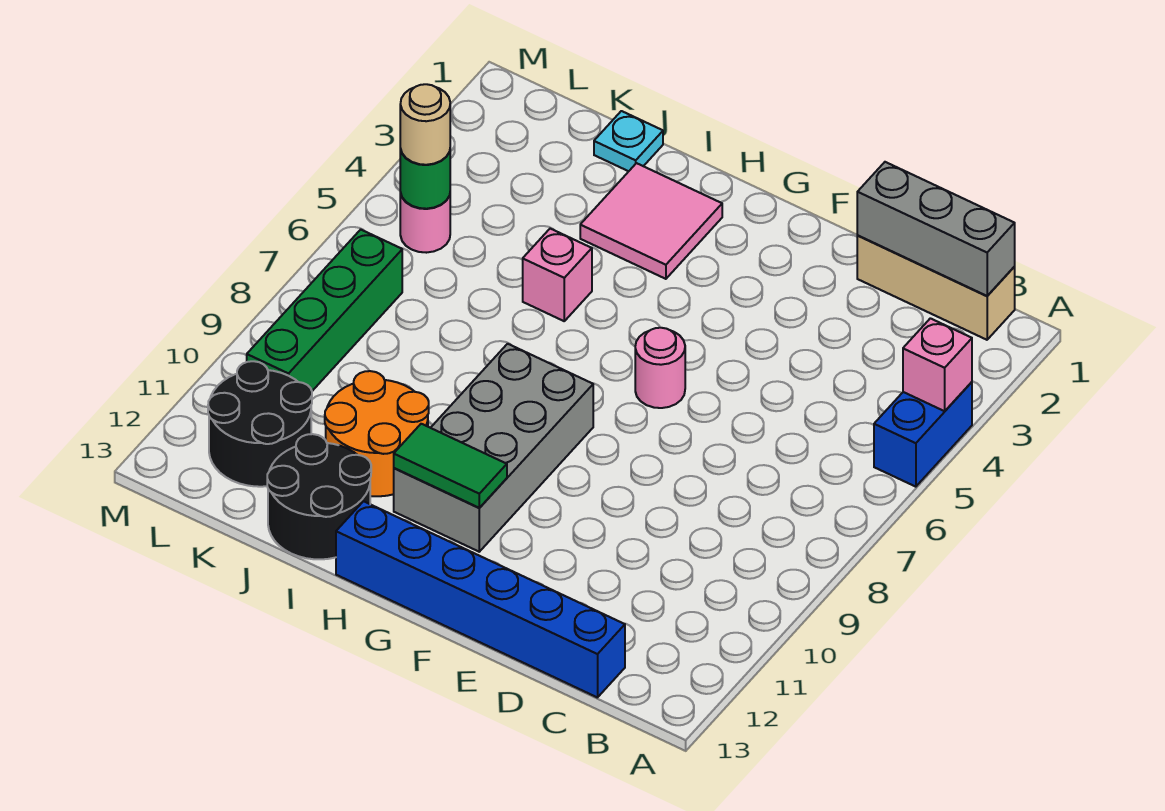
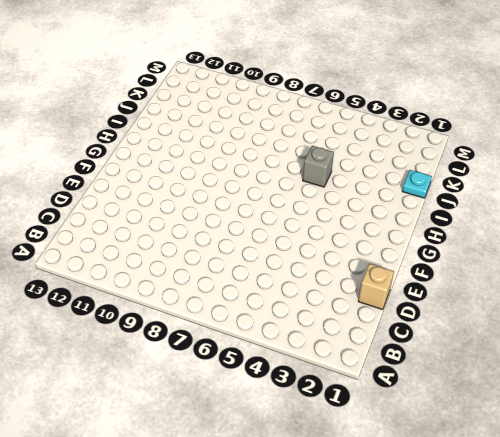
tan 1x1 brick [358,264,394,310] -> tan 1x3 brick [857,236,1015,340]
grey 1x1 brick [303,146,334,187] -> pink 1x1 brick [523,229,592,321]
none -> blue 1x2 brick [874,382,972,487]
none -> blue 1x6 brick [336,501,625,698]
none -> pink 1x1 round brick [635,328,685,408]

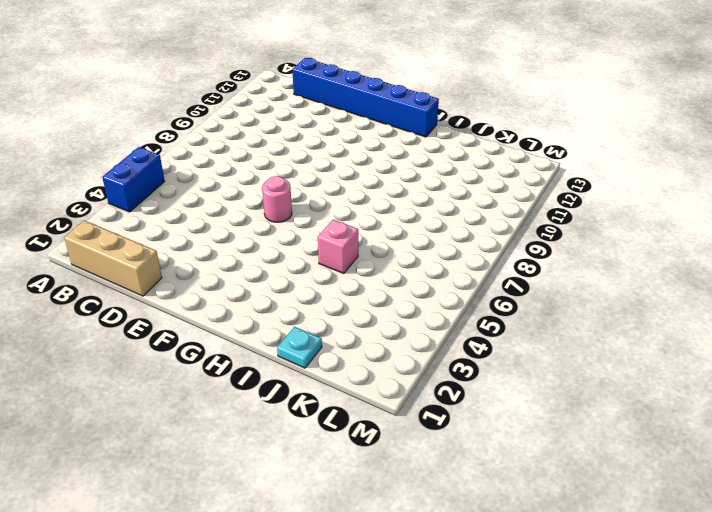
none -> grey 2x4 brick [394,344,593,552]
none -> pink 2x2 tile [580,163,722,279]
none -> orange 2x2 round brick [325,371,429,496]

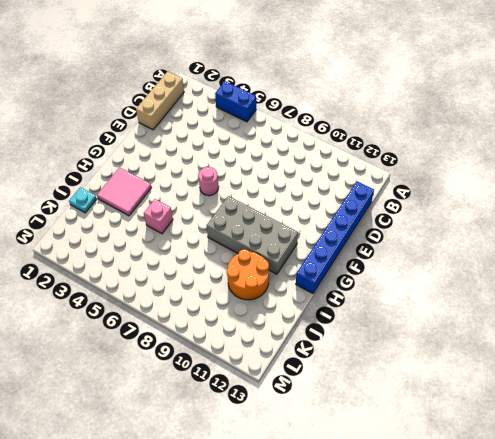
none -> black 2x2 round brick [267,434,371,559]
none -> black 2x2 round brick [208,361,312,487]
none -> pink 1x1 round brick [400,193,450,253]

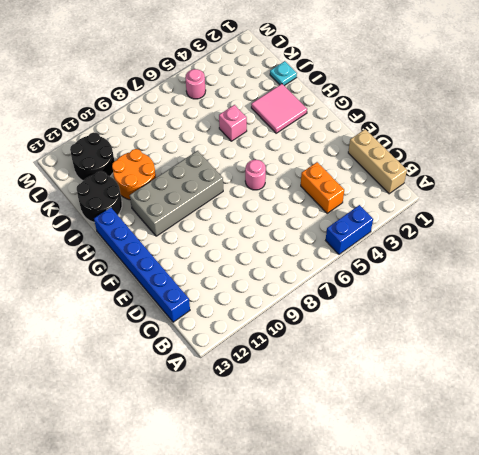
orange 1x2 brick [301,162,344,213] -> none
none -> green 1x4 brick [247,230,402,391]
none -> pink 1x1 brick [903,318,972,411]
none -> grey 1x3 brick [857,162,1015,296]

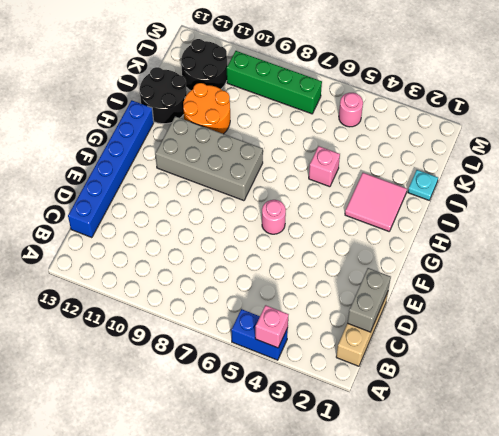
grey 1x2 brick [348,268,391,332] -> grey 1x3 brick [857,162,1015,296]
none -> green 1x2 tile [394,424,507,508]
none -> green 1x1 round brick [400,149,450,209]
none -> tan 1x1 round brick [400,84,450,165]

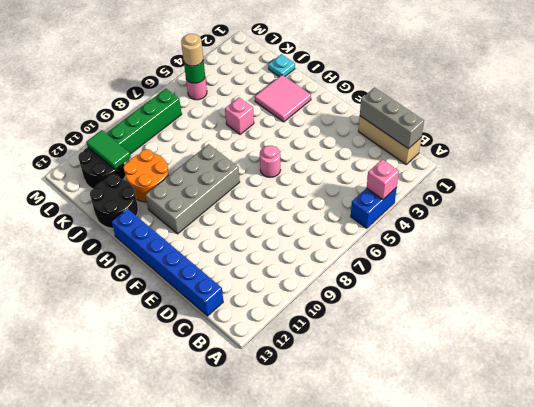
green 1x2 tile [86,130,131,169] -> green 1x2 tile moved to [394,424,507,508]

